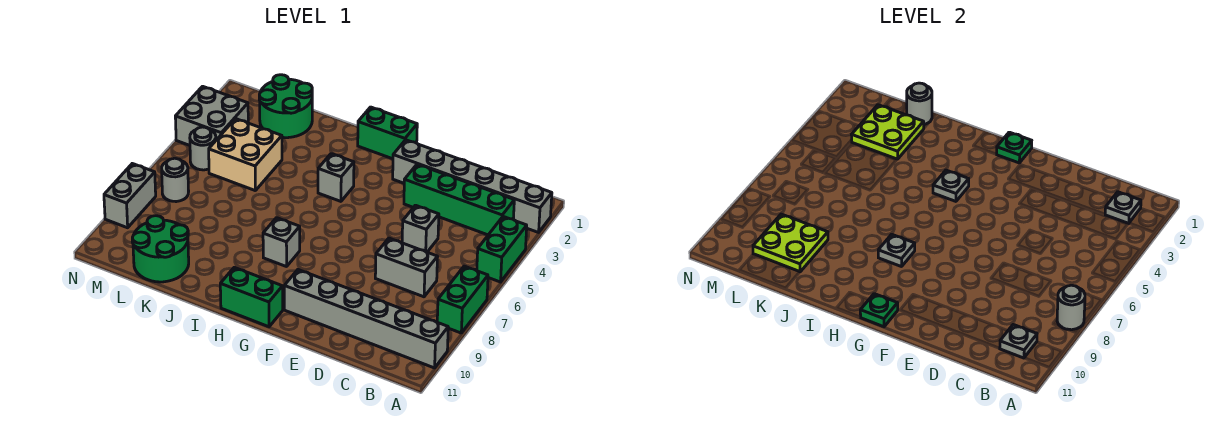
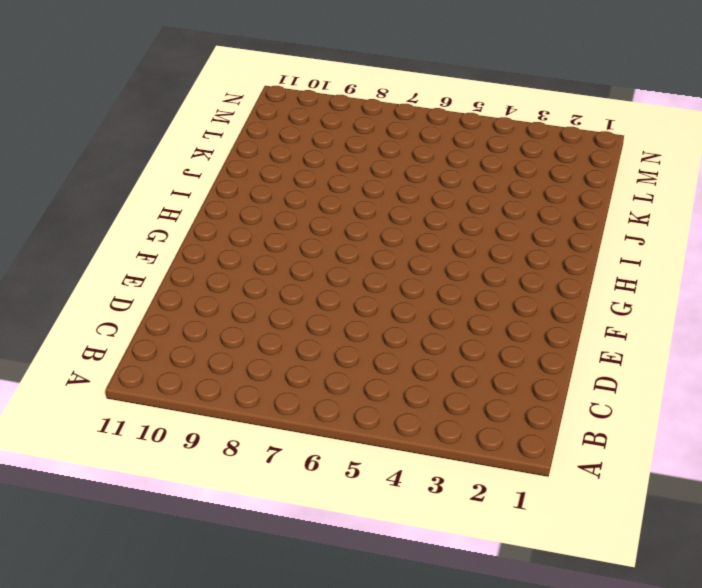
none -> grey 1x6 brick [393,140,552,232]
none -> green 1x2 brick [477,217,527,282]
none -> green 1x2 brick [437,266,488,333]

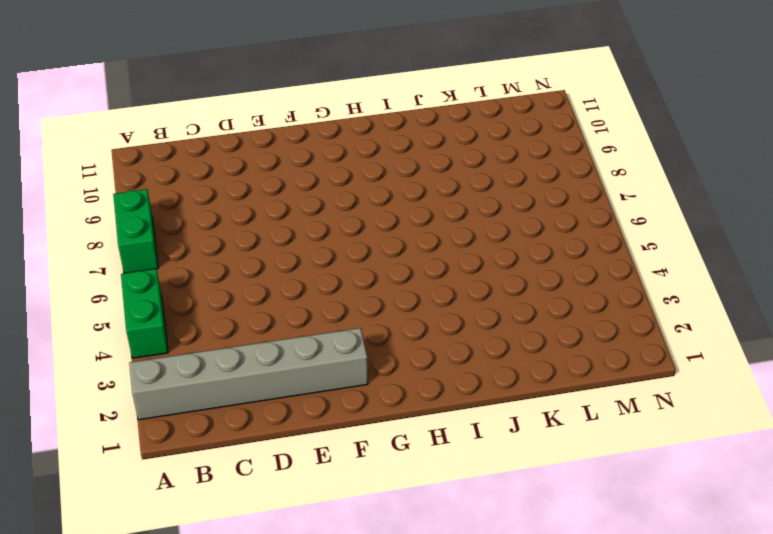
none -> grey 1x6 brick [284,270,448,368]
none -> green 1x4 brick [404,164,514,235]
none -> grey 1x2 brick [375,238,437,297]

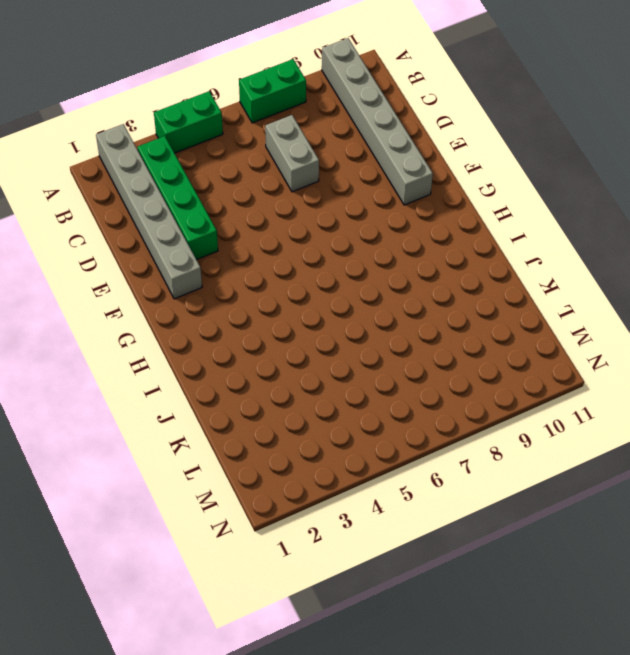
none -> grey 1x1 brick [402,205,439,252]
none -> green 1x2 brick [358,107,417,159]
none -> green 1x2 brick [220,267,283,327]

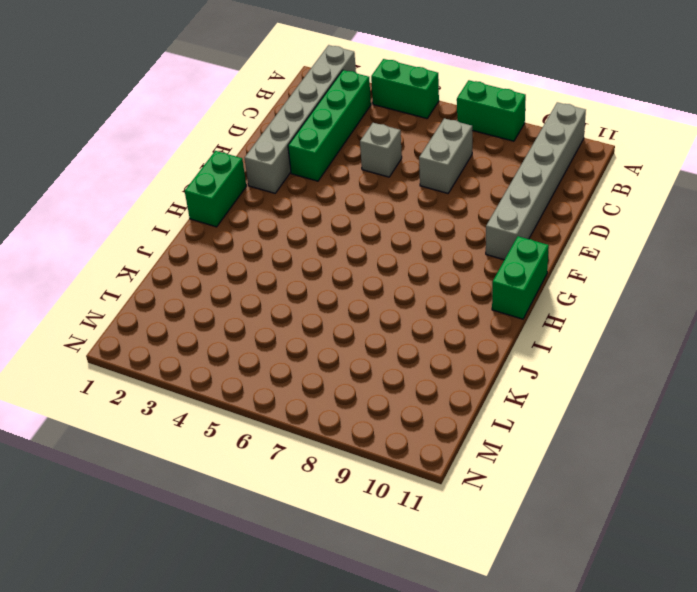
none -> grey 1x1 brick [318,154,354,201]
none -> grey 1x1 brick [263,218,300,267]
none -> green 2x2 round brick [259,75,312,138]

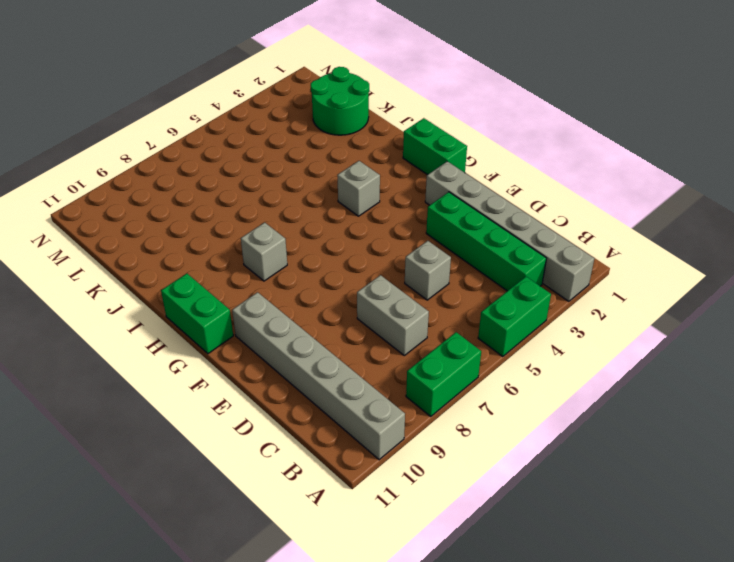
none -> tan 2x2 brick [209,119,282,190]
none -> green 2x2 round brick [132,216,189,282]
none -> grey 2x2 brick [175,86,248,145]

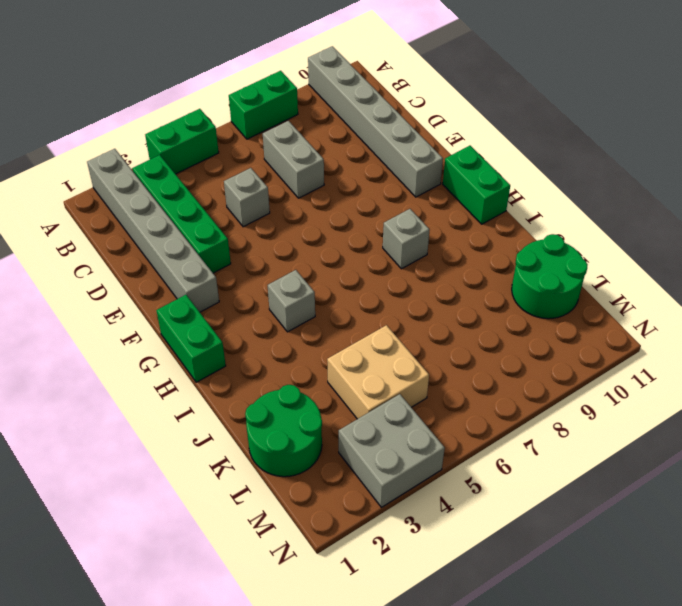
none -> grey 1x1 round brick [190,127,216,170]
none -> grey 1x1 round brick [162,158,189,202]
none -> grey 1x2 brick [104,164,156,228]

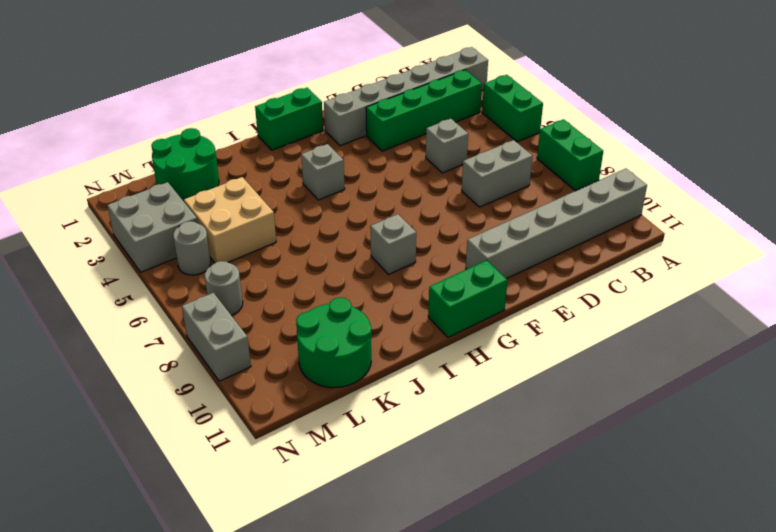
none -> grey 1x1 round brick [1057,285,1085,330]
none -> grey 1x1 plate [1105,192,1141,223]
none -> grey 1x1 plate [1000,325,1037,358]

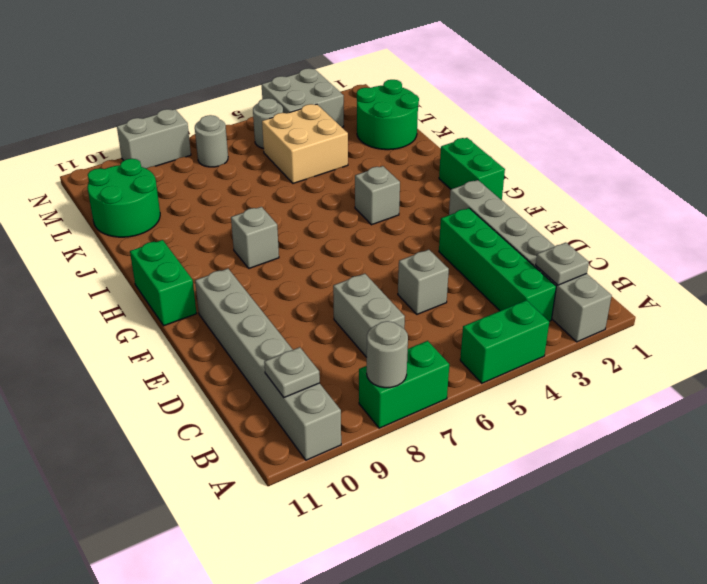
none -> green 1x1 plate [997,132,1032,163]
none -> green 1x1 plate [860,294,898,327]
none -> grey 1x1 plate [933,170,969,201]

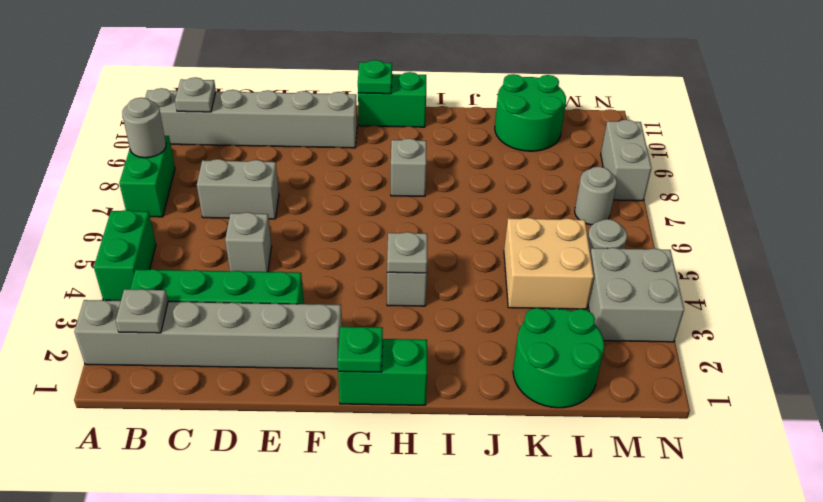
none -> grey 1x1 plate [878,234,915,267]
none -> grey 1x1 round brick [907,83,932,125]
none -> lime 2x2 plate [852,105,924,159]

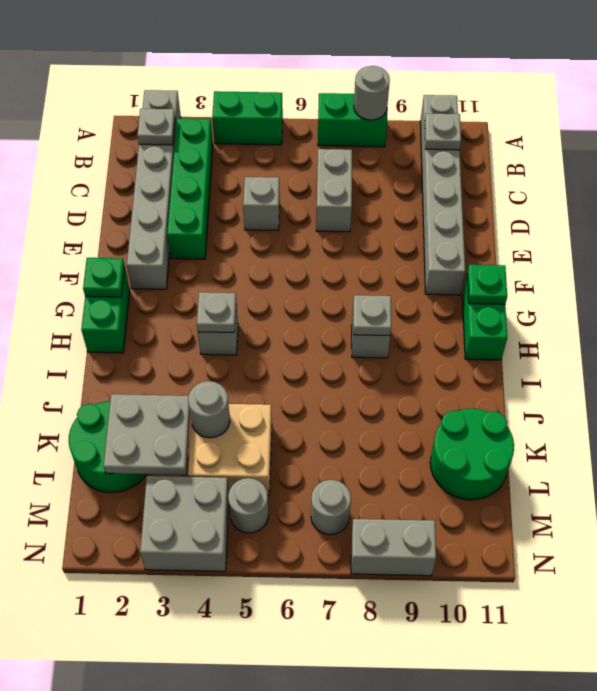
grey 2x2 plate [104,394,190,475] -> lime 2x2 plate [852,105,924,159]
grey 1x1 round brick [188,381,230,438] -> grey 1x1 round brick moved to [907,83,932,125]
none -> lime 2x2 plate [753,214,828,272]

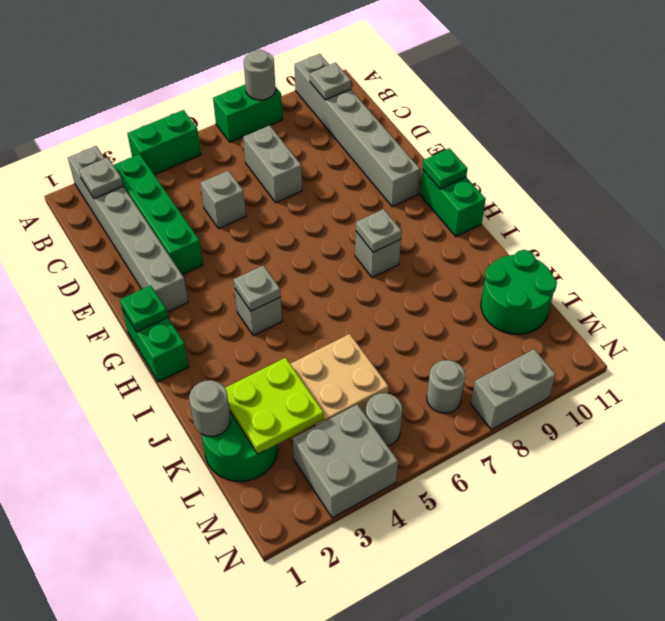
none -> lime 2x2 plate [753,214,828,272]

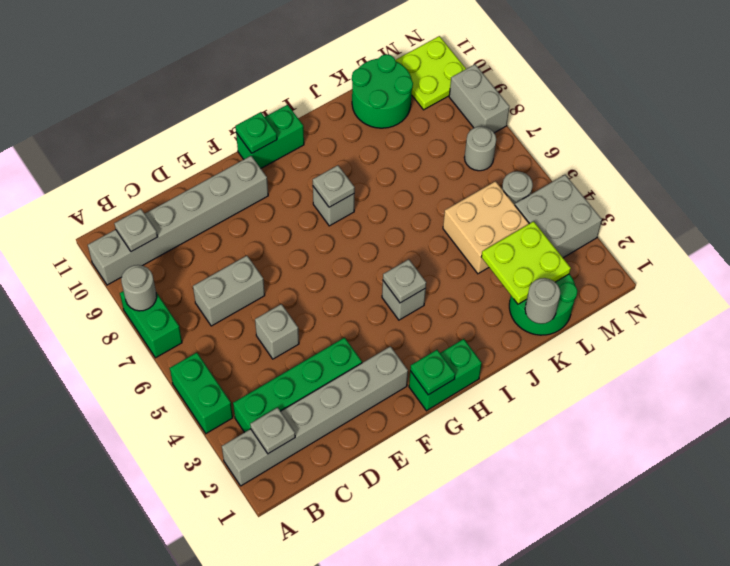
lime 2x2 plate [395,36,466,110] -> lime 2x2 plate moved to [753,214,828,272]

